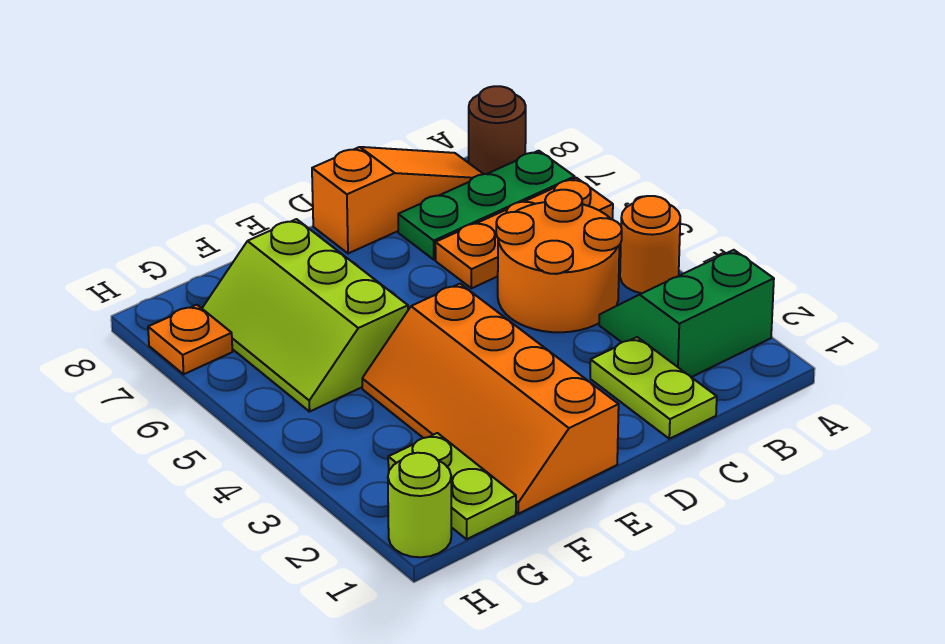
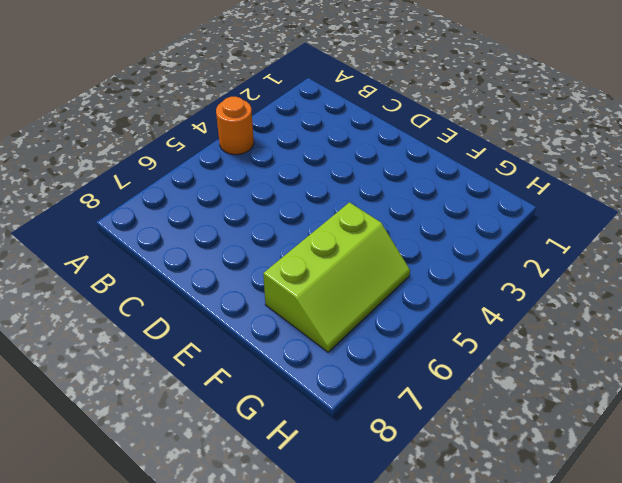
none -> green 2x2 slope [599,250,774,377]
none -> orange 1x3 plate [435,178,613,288]
none -> green 1x3 plate [398,151,575,260]

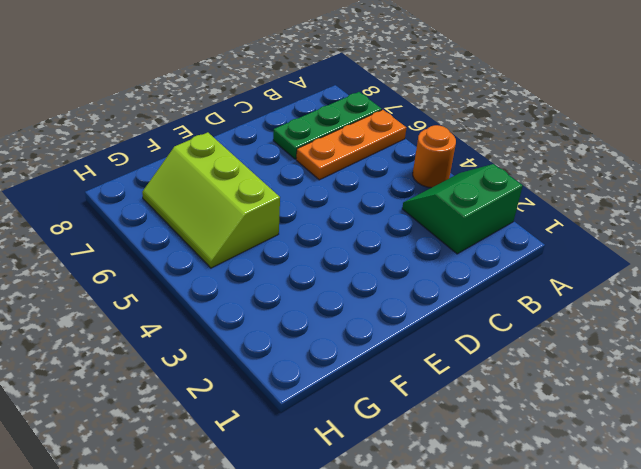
none -> brown 1x1 round brick [469,86,526,174]
none -> orange 2x2 round brick [496,190,622,332]
none -> orange 1x3 slope [312,147,483,253]

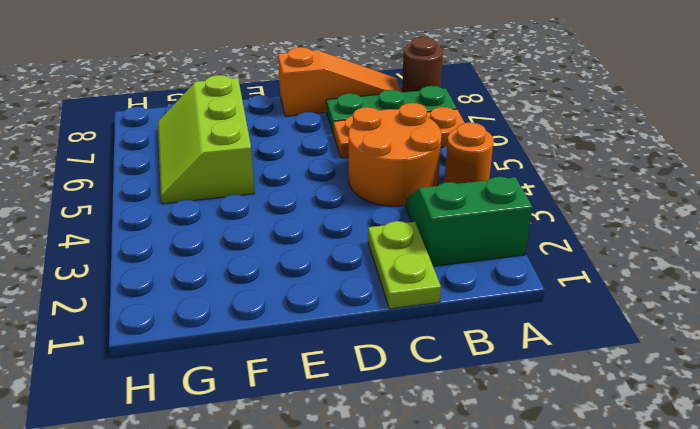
none -> orange 2x4 slope [362,284,619,514]
none -> lime 1x2 plate [388,433,516,539]
none -> lime 1x1 round brick [388,453,451,557]

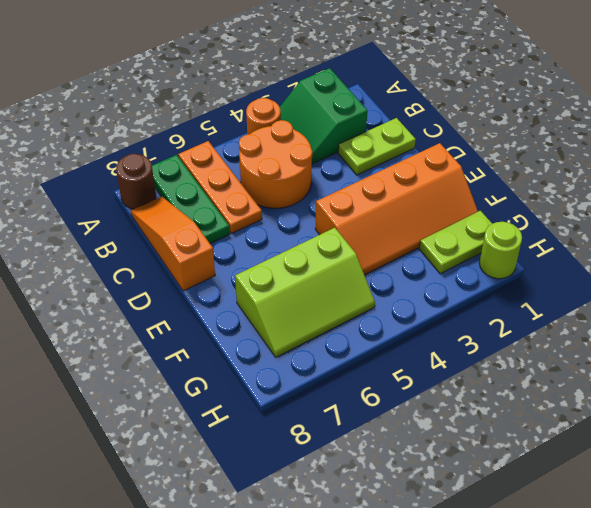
none -> orange 1x1 plate [148,305,232,374]

